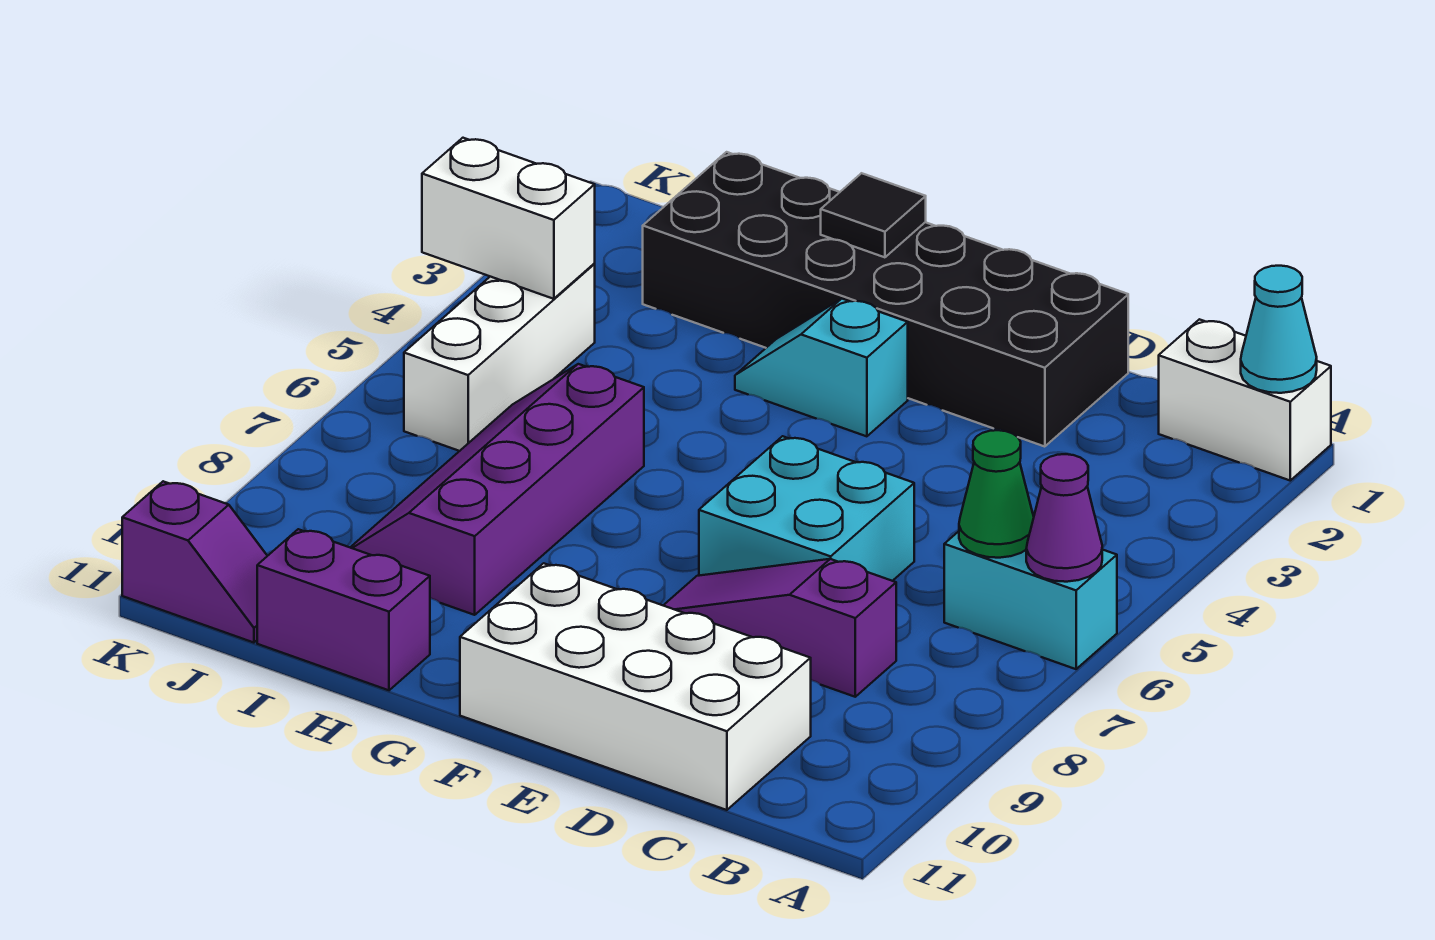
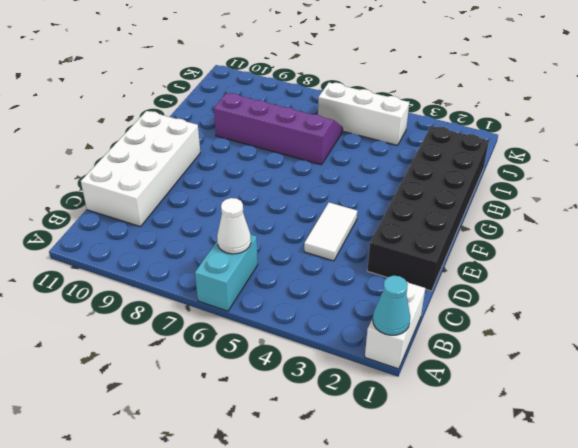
white 1x1 cone [217,198,251,254] -> green 1x1 cone [959,430,1034,558]
white 1x2 tile [304,203,357,261] -> none
none -> purple 1x3 slope [663,559,896,697]
none -> cyan 2x2 brick [699,436,914,581]
none -> cyan 1x2 slope [735,299,908,436]

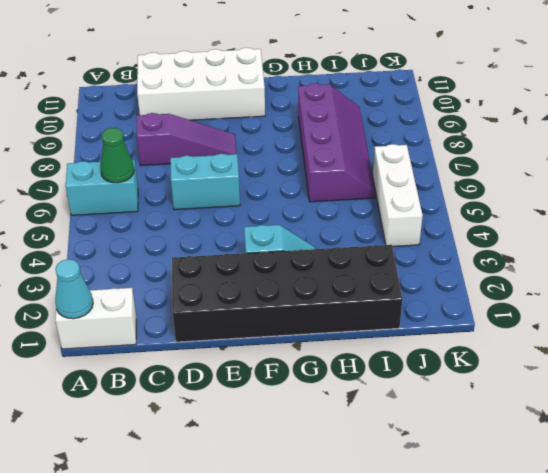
cyan 1x2 brick [170,154,240,210] -> cyan 2x2 brick [699,436,914,581]
none -> purple 1x2 brick [257,529,430,690]
none -> purple 1x2 slope [122,481,267,643]
none -> purple 1x1 cone [1026,454,1102,582]

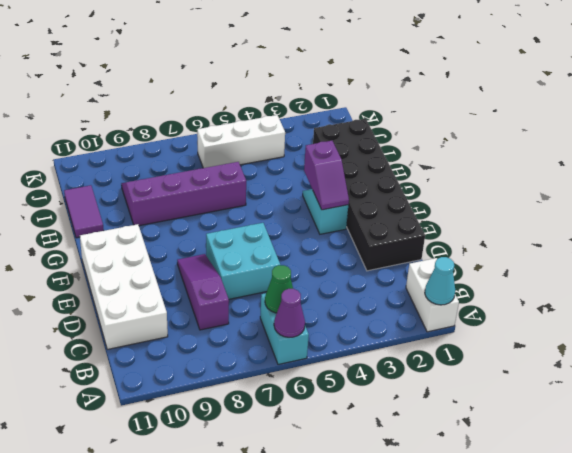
purple 1x2 slope [304,141,349,210] -> purple 1x2 slope moved to [122,481,267,643]
purple 1x2 tile [64,185,104,238] -> purple 1x2 brick [257,529,430,690]
none -> black 1x1 tile [821,173,926,257]
none -> white 1x2 brick [422,138,595,299]

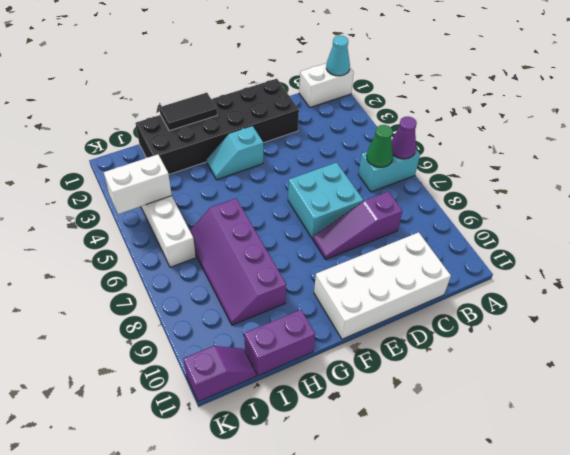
black 1x2 tile [159,93,217,131] -> black 1x1 tile [821,173,926,257]

